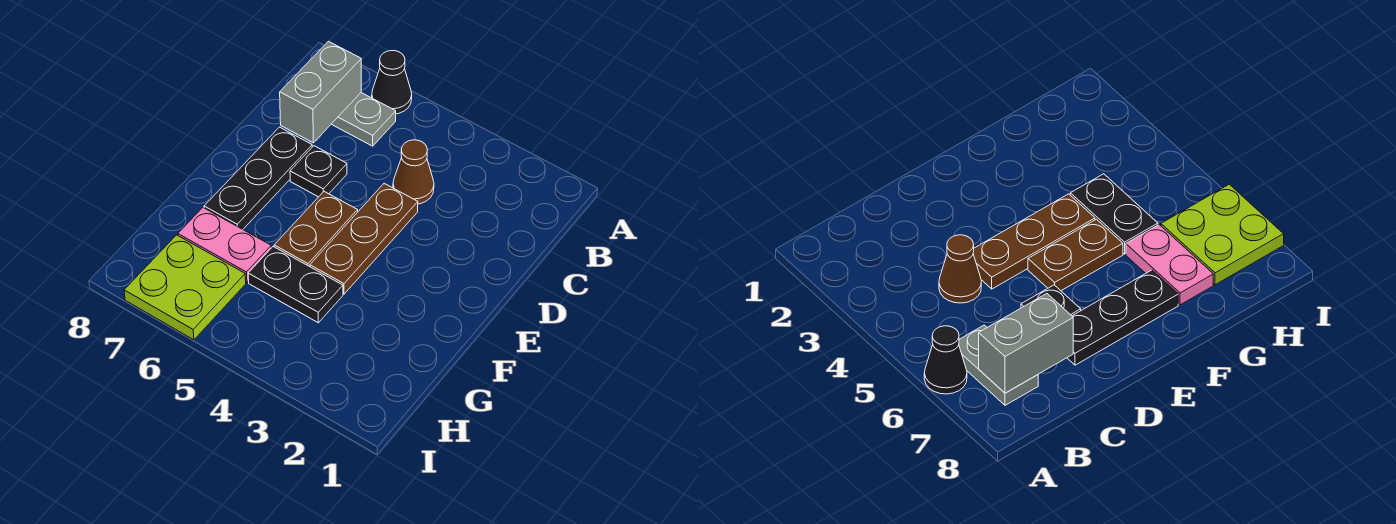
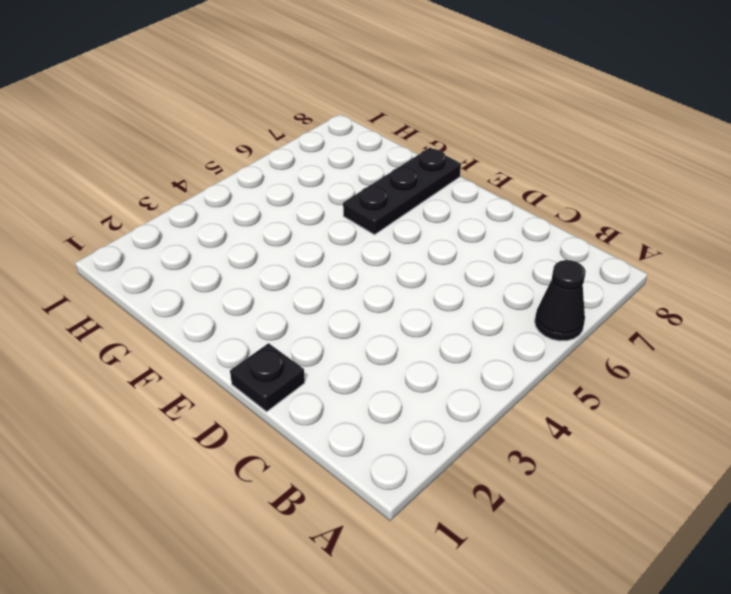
black 1x1 plate [230,343,305,412] -> black 1x1 plate moved to [290,146,347,197]
black 1x3 plate [343,148,461,235] -> black 1x3 plate turned to [204,127,312,229]
none -> grey 1x2 plate [332,93,396,146]
none -> brown 1x1 cone [393,140,434,204]

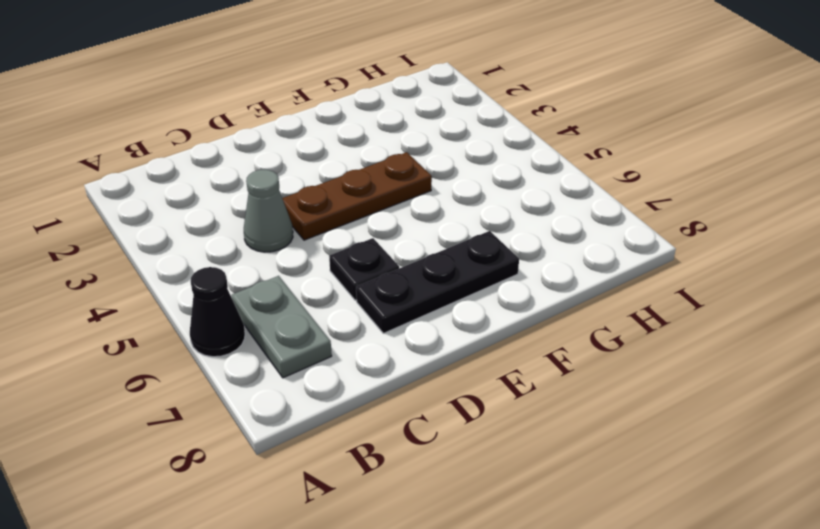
grey 1x1 cone [244,170,293,252] -> brown 1x1 cone [393,140,434,204]
none -> brown 1x2 plate [274,192,358,267]
none -> black 1x2 plate [248,247,343,323]

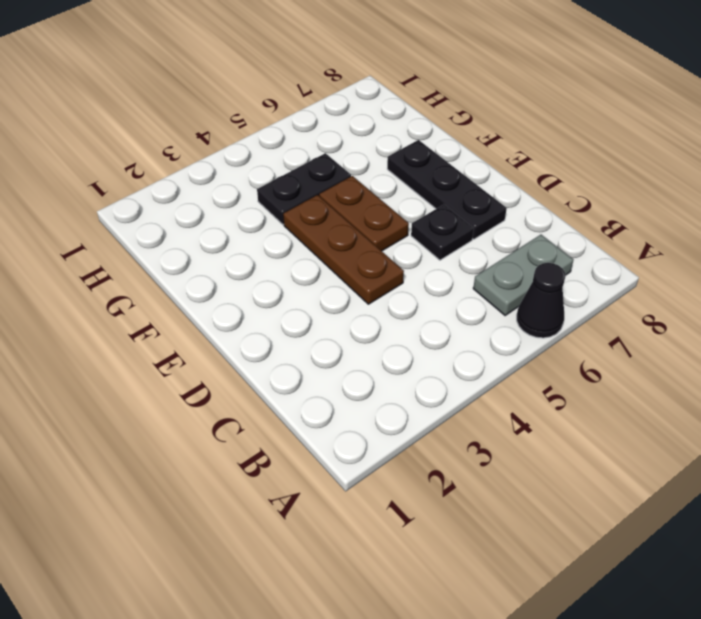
none -> brown 1x1 cone [393,140,434,204]
none -> pink 1x2 plate [178,208,271,282]

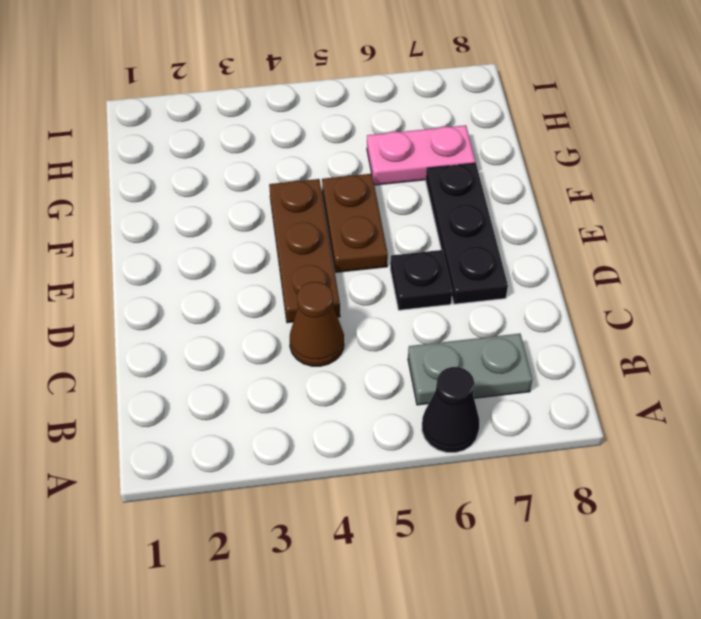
none -> black 1x2 plate [248,247,343,323]
none -> lime 2x2 plate [124,235,246,340]

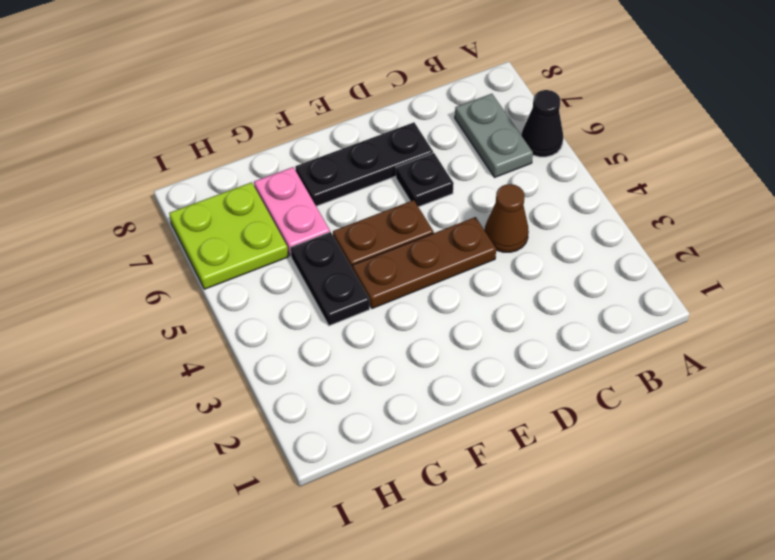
none -> grey 1x2 brick [280,41,361,143]

